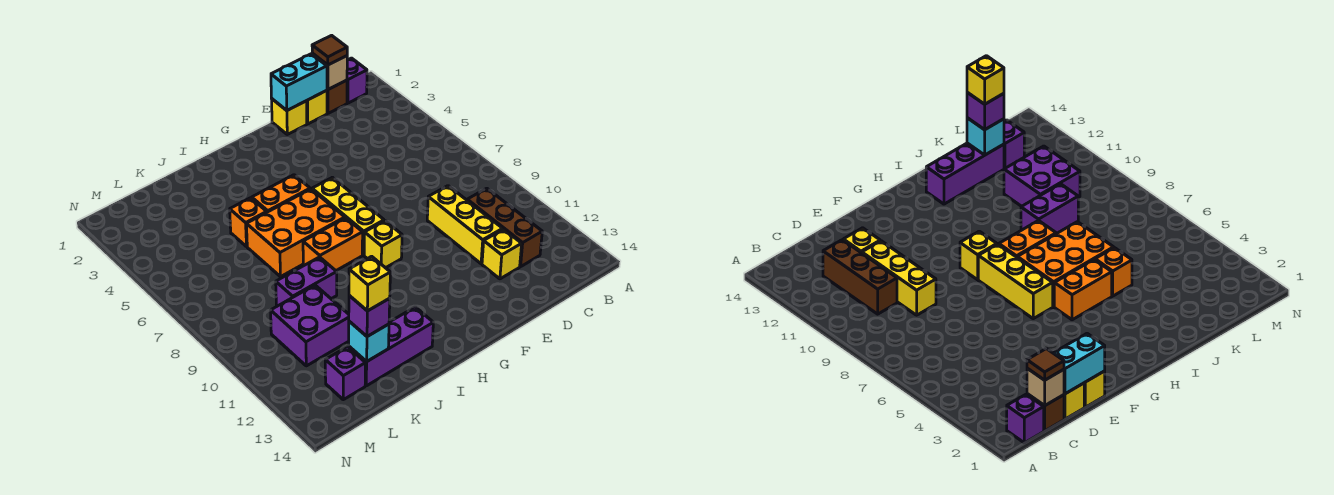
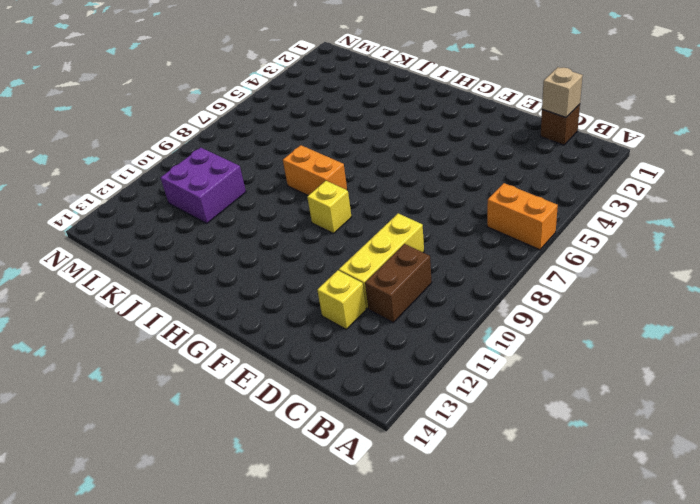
orange 1x2 brick [487,183,558,250] -> orange 1x2 brick moved to [252,175,310,212]
brown 1x2 brick [365,244,432,323] -> brown 1x3 brick [467,188,542,267]
none -> purple 1x1 brick [347,58,367,103]
none -> yellow 1x1 brick [307,90,327,124]
none -> yellow 1x1 brick [272,99,307,134]

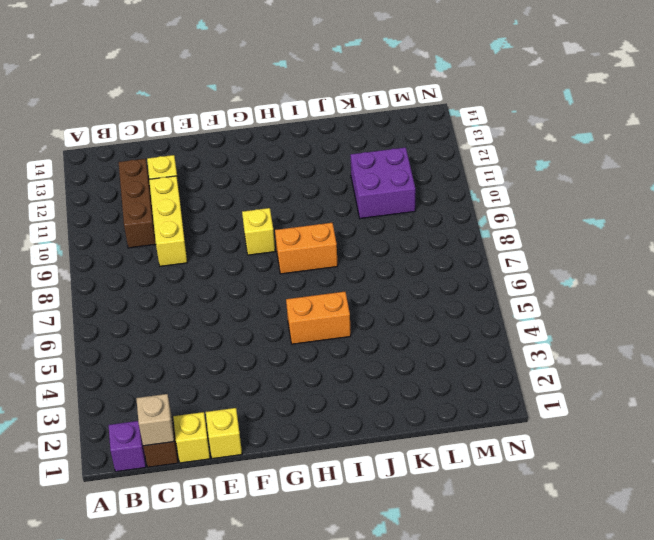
none -> yellow 1x3 brick [312,177,384,255]
none -> orange 2x3 brick [246,189,345,277]
none -> purple 1x3 brick [349,307,433,386]

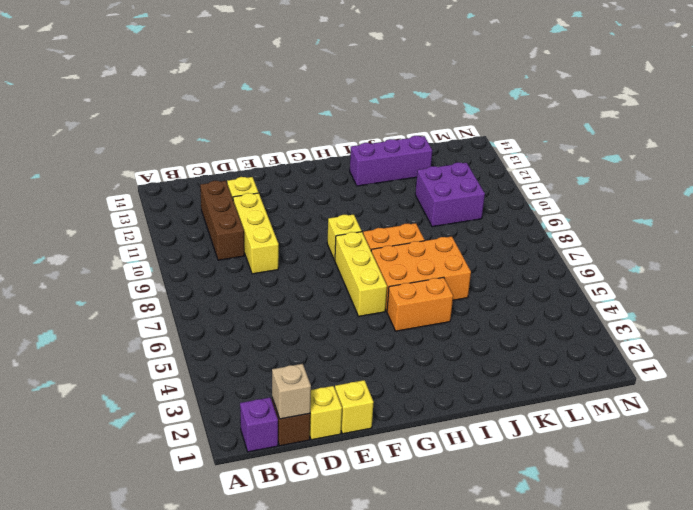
none -> orange 1x1 brick [230,198,267,247]
none -> purple 1x2 brick [276,257,337,306]
none -> purple 1x1 brick [325,347,366,400]

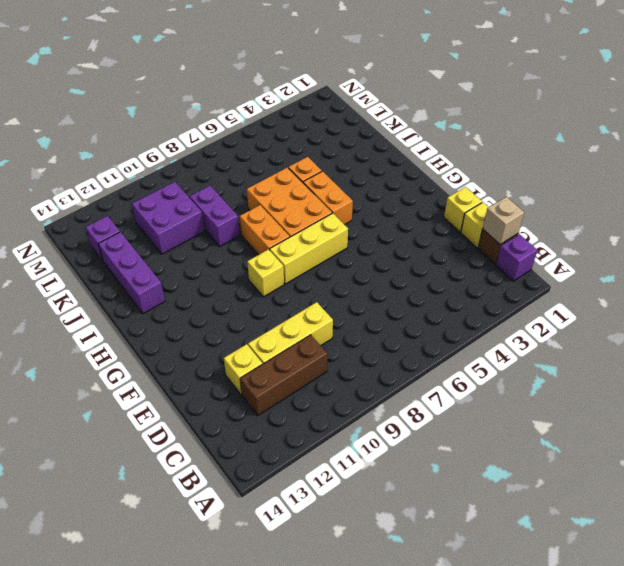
none -> cyan 1x2 brick [271,54,327,110]
none -> cyan 1x1 brick [349,321,389,362]
none -> brown 1x1 tile [312,35,347,65]

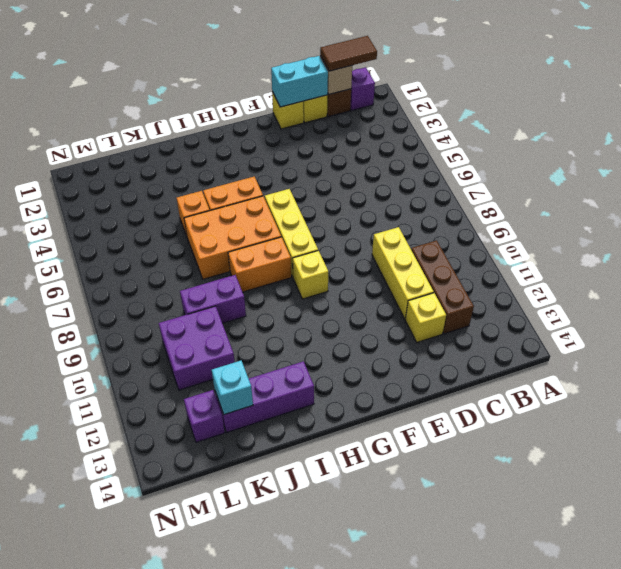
brown 1x2 tile [320,36,377,71] -> brown 1x1 tile [312,35,347,65]
none -> purple 1x1 brick [349,296,390,336]
none -> yellow 1x1 brick [349,256,390,311]

